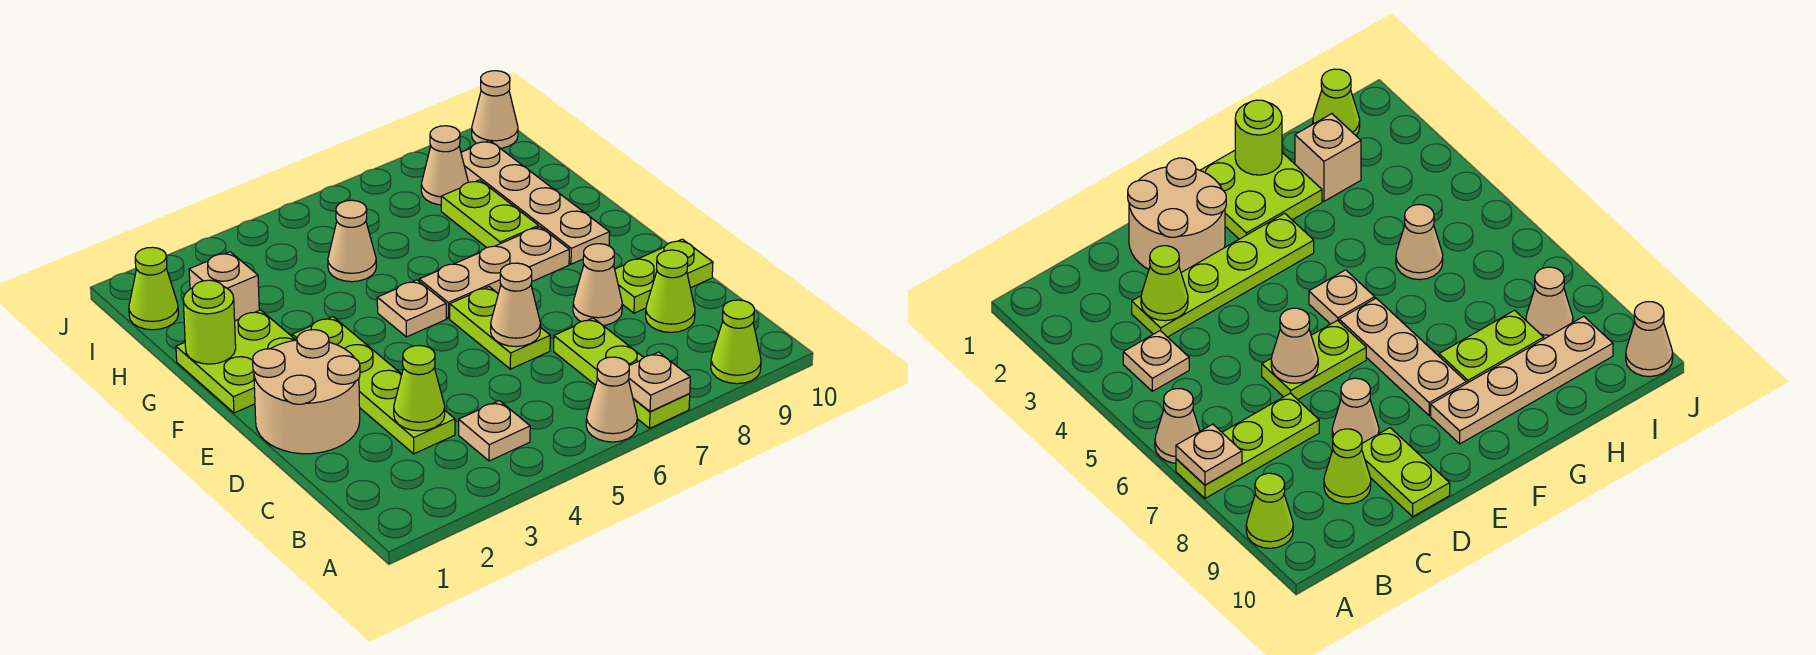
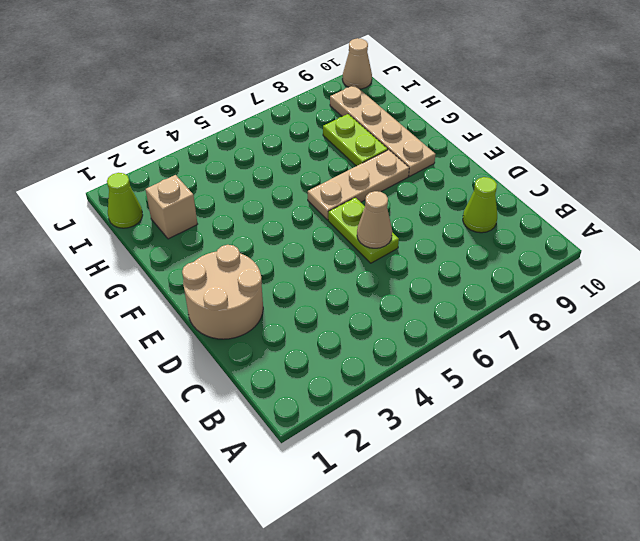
none -> tan 1x1 cone [586,357,637,442]
none -> lime 1x3 plate [554,318,690,428]
none -> lime 1x1 cone [711,300,761,384]

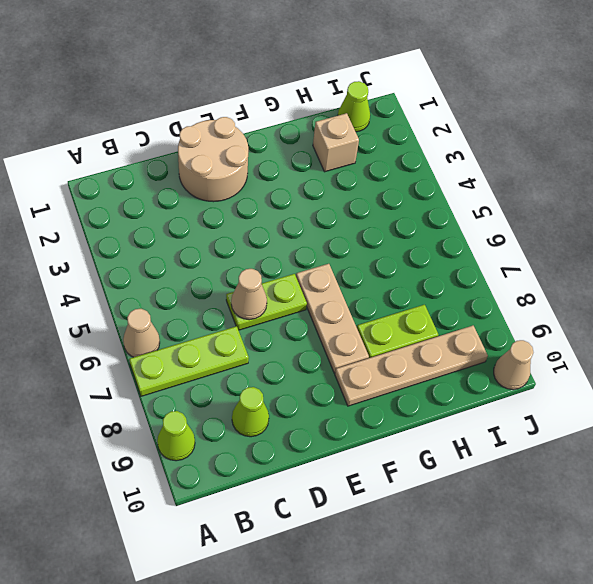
none -> tan 1x1 plate [459,401,530,461]
none -> lime 1x4 plate [292,317,455,454]
none -> tan 1x1 cone [573,244,622,325]

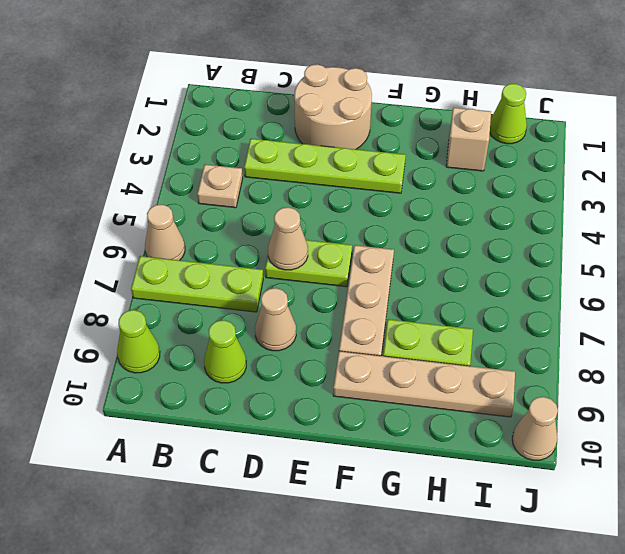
none -> lime 1x2 plate [615,239,713,313]
none -> lime 2x2 plate [176,310,295,413]
none -> tan 1x1 plate [377,280,446,337]

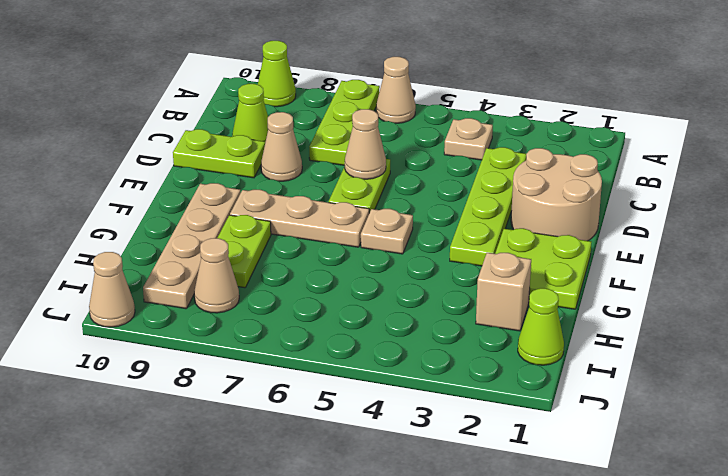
none -> tan 1x1 cone [328,200,376,282]
none -> tan 1x1 plate [629,352,690,412]
none -> lime 1x1 cone [394,346,445,431]

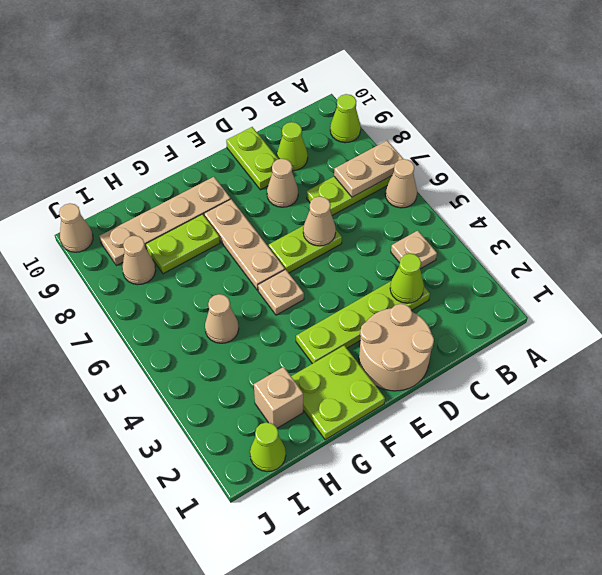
tan 1x2 plate [334,141,403,197] -> tan 1x1 plate [629,352,690,412]
none -> lime 1x1 round brick [183,280,236,364]

